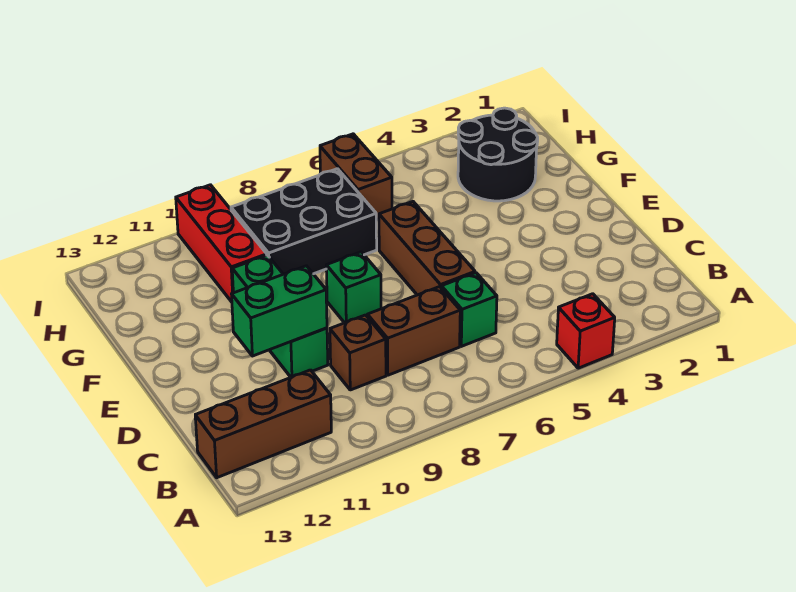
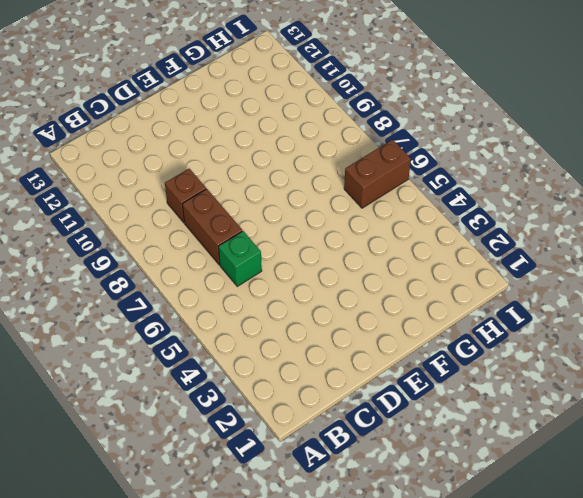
none -> red 1x1 brick [557,294,615,368]
none -> brown 1x3 brick [195,370,331,478]
none -> brown 1x3 brick [379,202,475,295]

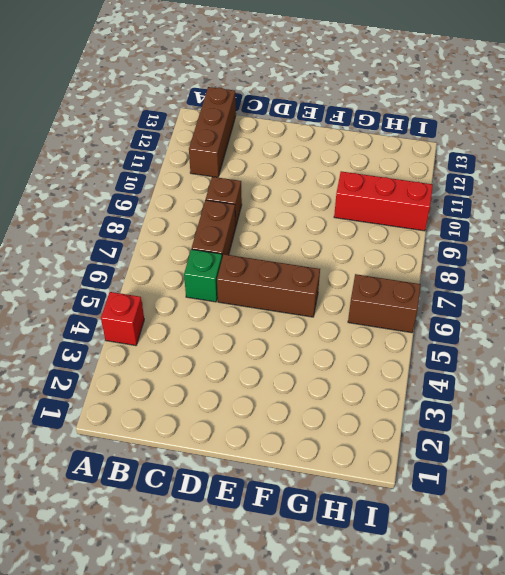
none -> green 1x3 brick [232,255,328,377]
none -> green 1x1 brick [326,252,381,323]
none -> black 2x2 round brick [458,108,538,201]

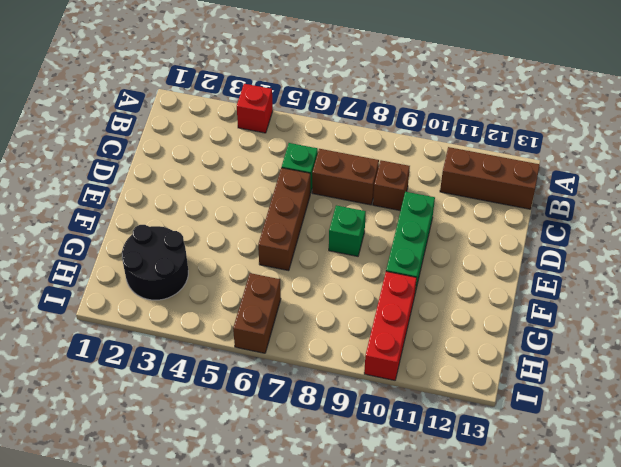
none -> black 2x3 brick [231,169,377,274]
none -> green 1x2 brick [232,266,327,356]

